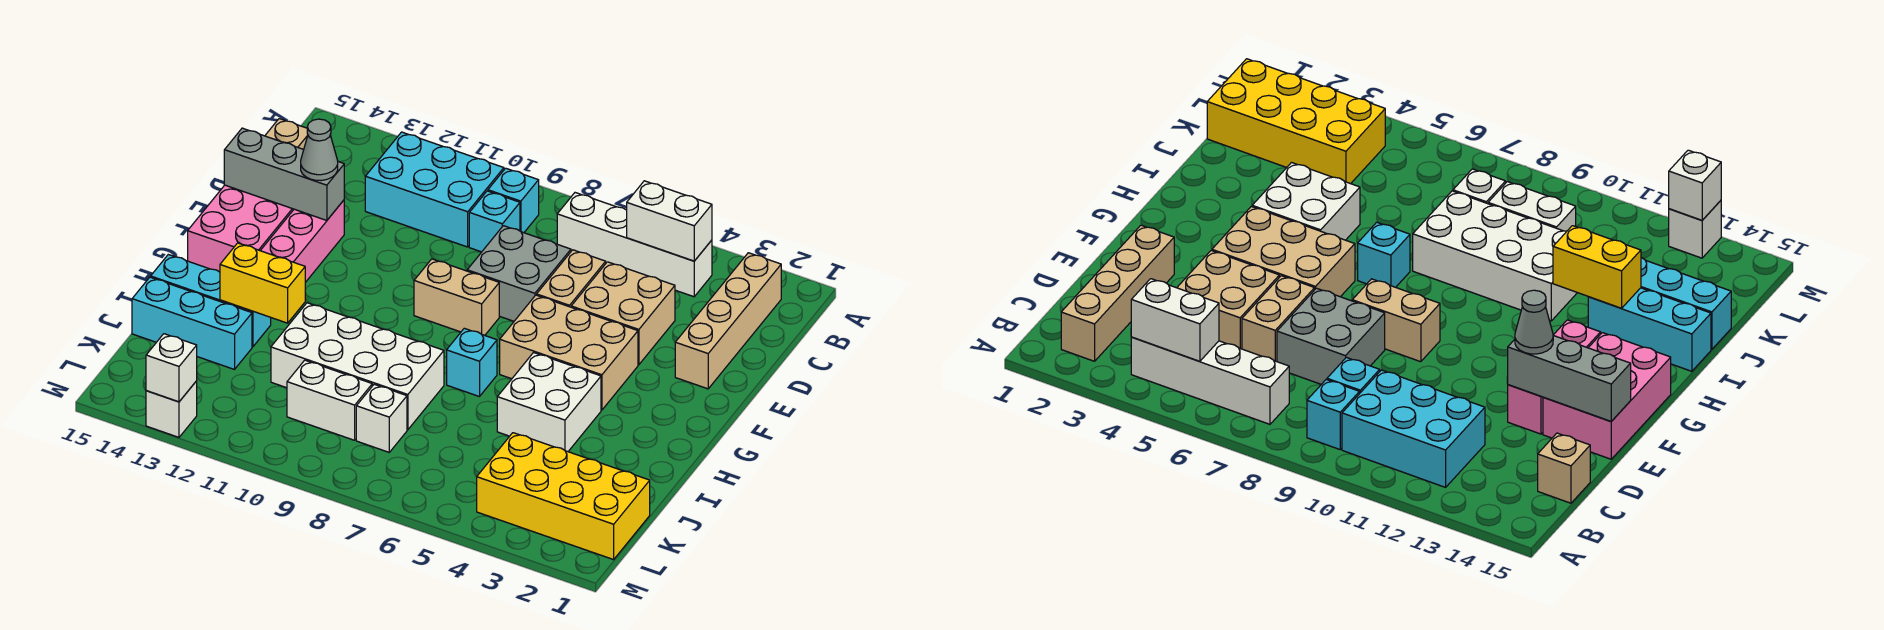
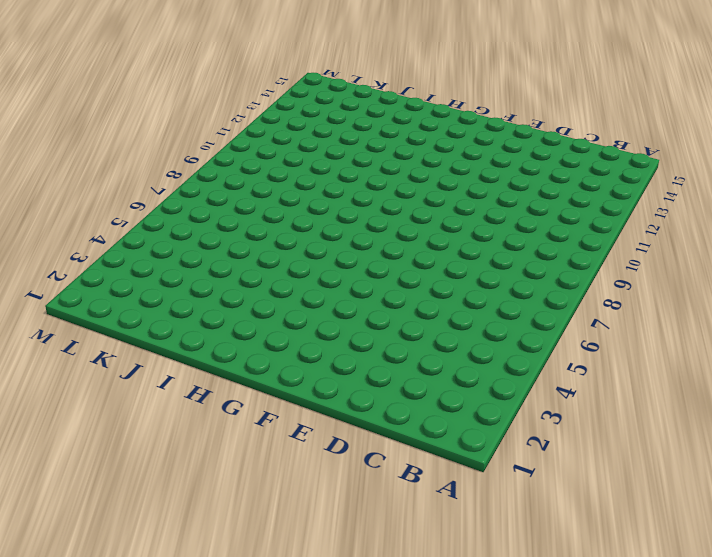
none -> tan 1x4 brick [675,253,781,389]
none -> white 1x4 brick [557,193,712,297]
none -> cyan 1x1 brick [488,168,539,233]

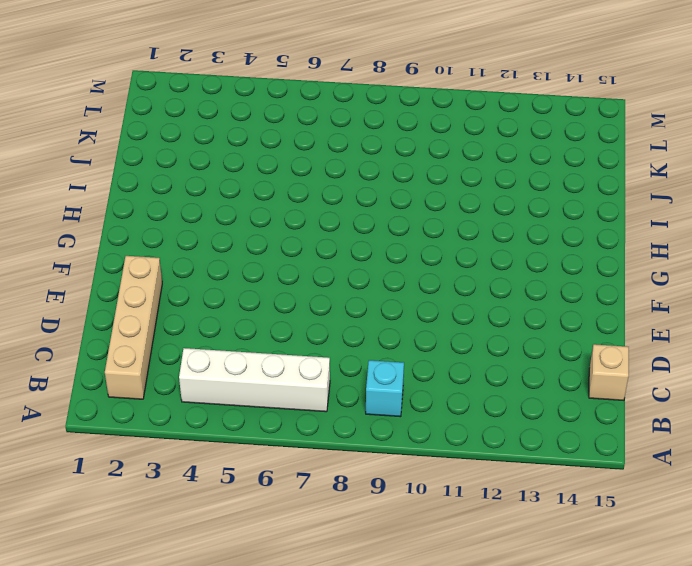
none -> cyan 2x3 brick [365,132,504,247]
none -> cyan 1x1 brick [469,191,520,252]
none -> tan 2x2 brick [571,262,675,365]

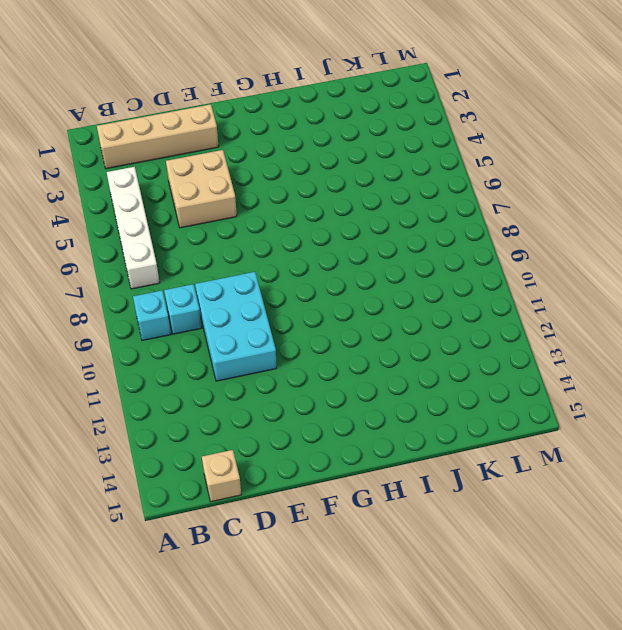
cyan 2x3 brick [195,272,277,381] -> cyan 2x3 brick moved to [365,132,504,247]
none -> tan 1x2 brick [537,250,606,307]
none -> grey 2x2 brick [467,226,571,321]
none -> pink 1x3 brick [260,200,344,282]

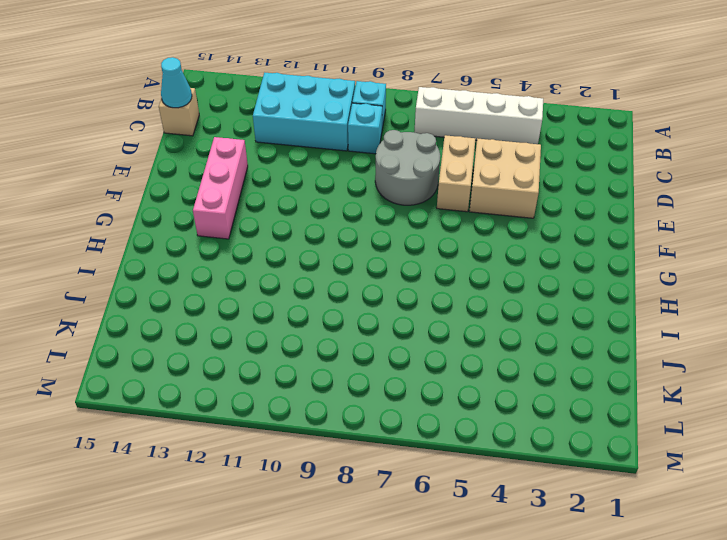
cyan 1x1 cone [161,57,192,108] -> none
grey 2x2 round brick [375,130,440,205] -> grey 2x2 brick [467,226,571,321]
none -> tan 1x4 brick [675,253,781,389]
none -> pink 2x3 brick [188,185,294,272]
none -> tan 2x3 brick [500,295,638,410]

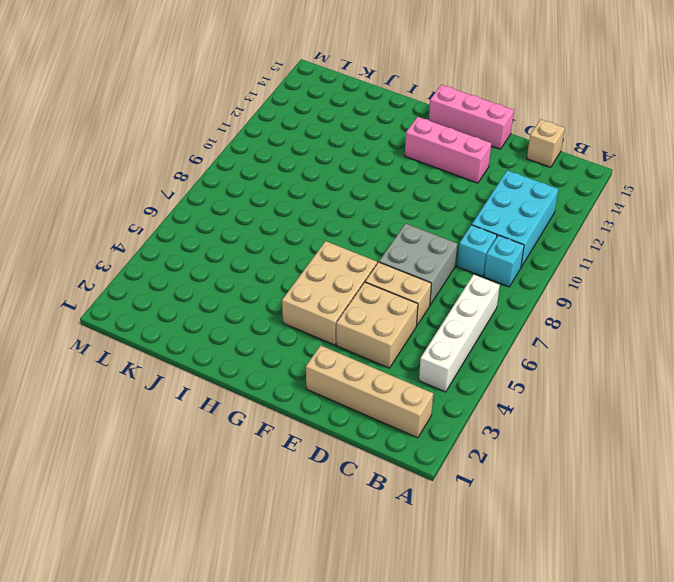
pink 1x3 brick [429,85,514,149] -> pink 2x3 brick [188,185,294,272]
none -> tan 1x2 brick [414,259,499,335]
none -> white 2x2 brick [497,353,601,452]
none -> cyan 1x1 brick [447,328,497,397]

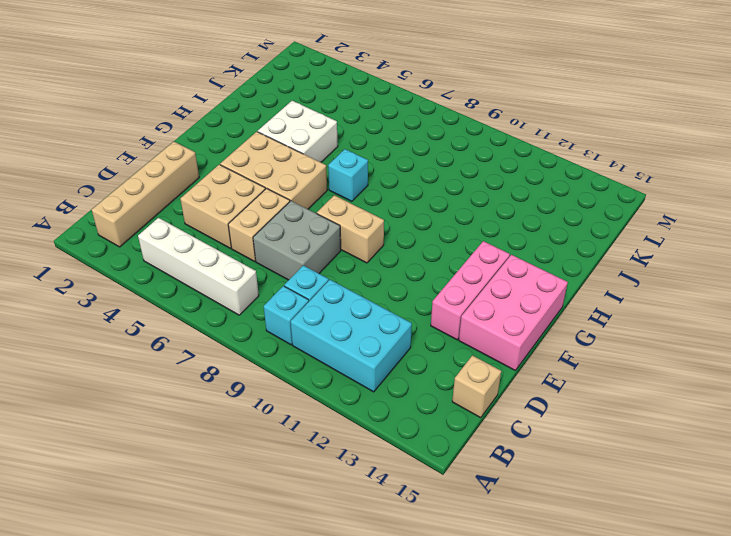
none -> white 2x4 brick [271,303,444,430]
none -> cyan 1x3 brick [151,255,271,347]
none -> cyan 1x3 brick [132,277,252,369]

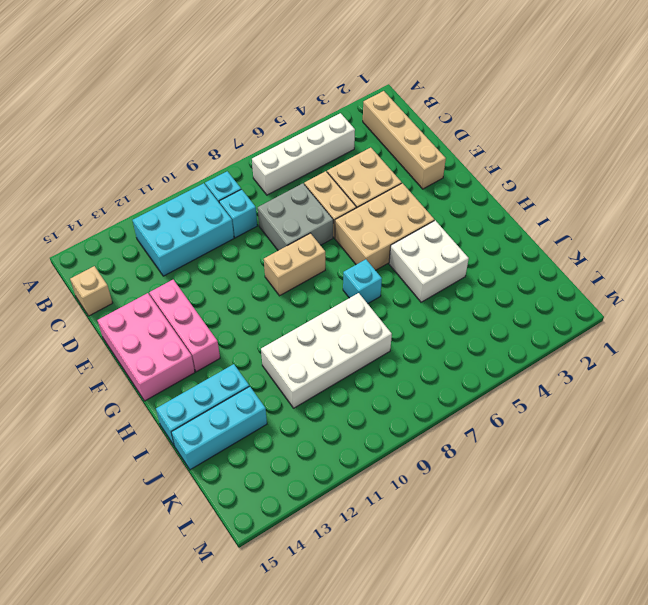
none -> yellow 2x4 brick [477,433,650,560]
none -> white 1x1 brick [356,384,407,452]
none -> white 1x2 brick [287,360,372,440]

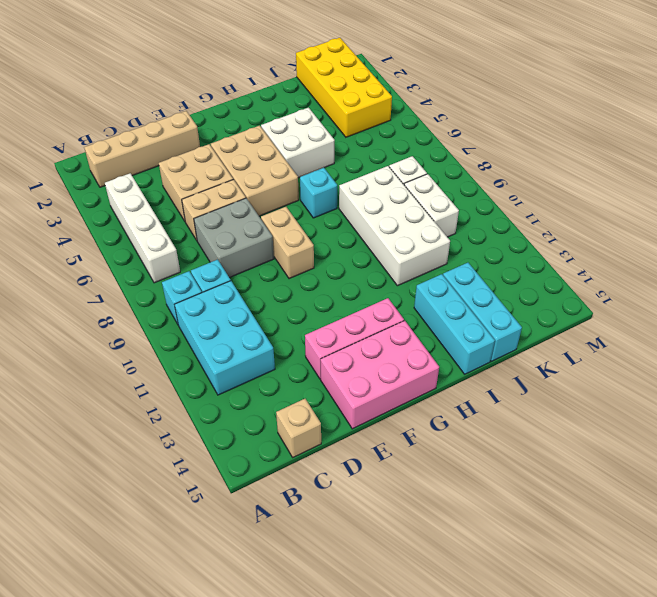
none -> white 1x1 brick [146,381,197,437]
none -> white 1x2 brick [627,181,712,261]
none -> grey 1x3 brick [224,128,344,221]

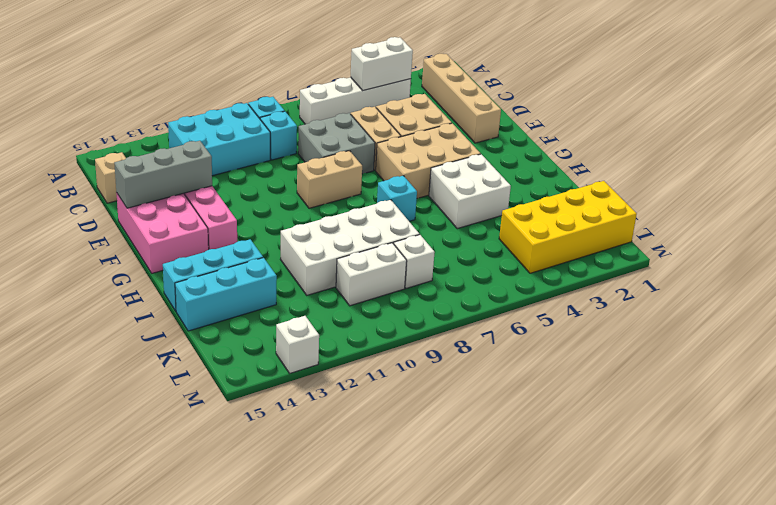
none -> yellow 1x2 brick [220,243,305,323]
none -> white 1x1 brick [146,334,197,402]
none -> grey 1x1 cone [301,119,338,181]

